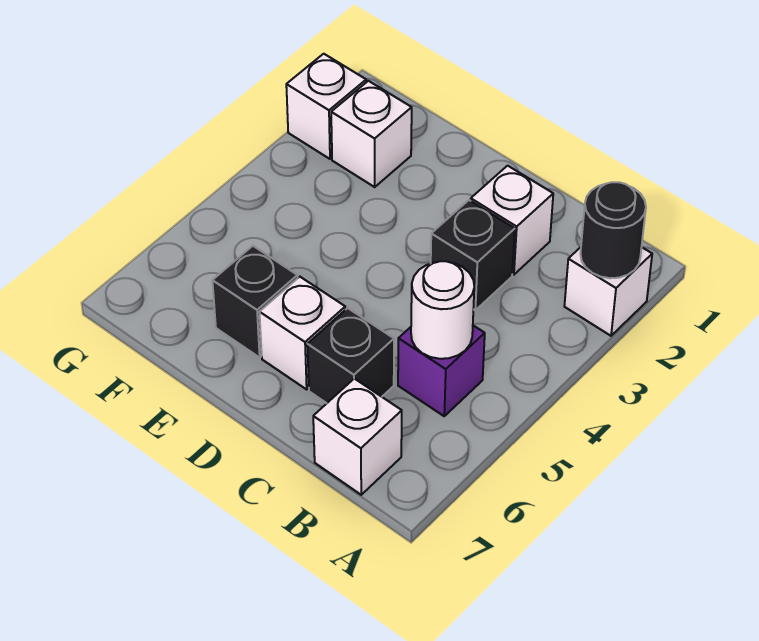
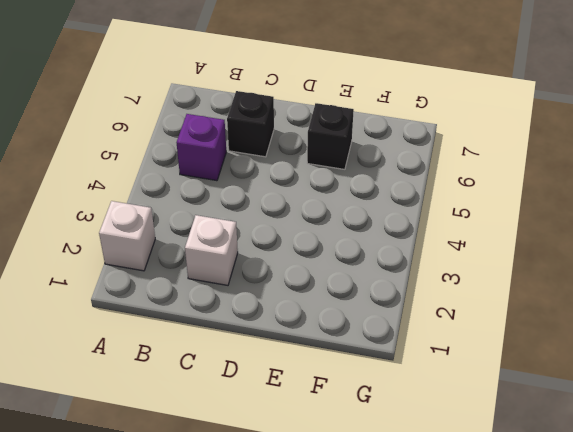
none -> white 1x1 brick [313,379,402,495]
none -> black 1x1 brick [431,200,515,310]
none -> white 1x1 brick [259,277,345,389]

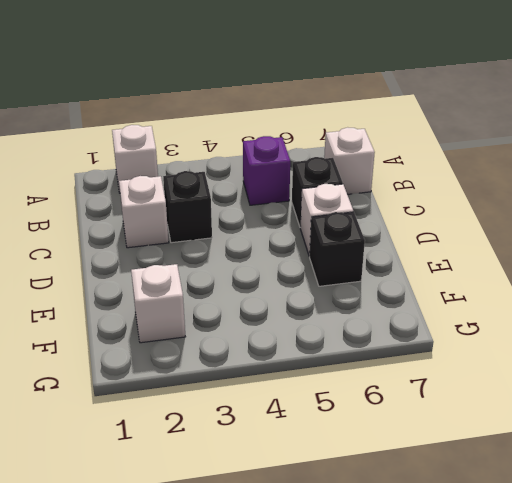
none -> white 1x1 brick [286,54,366,159]
none -> black 1x1 round brick [580,182,646,278]
none -> white 1x1 round brick [411,261,474,359]

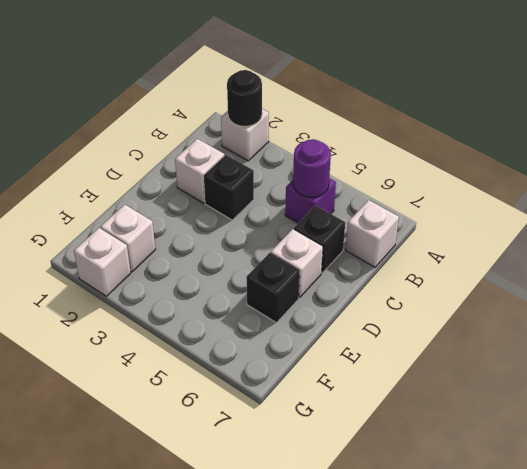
purple 1x1 round brick [293,139,331,198] -> white 1x1 round brick [411,261,474,359]

